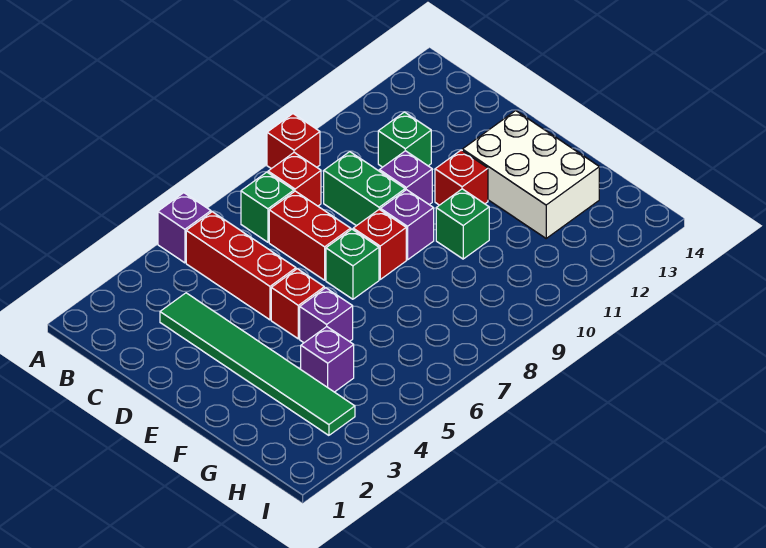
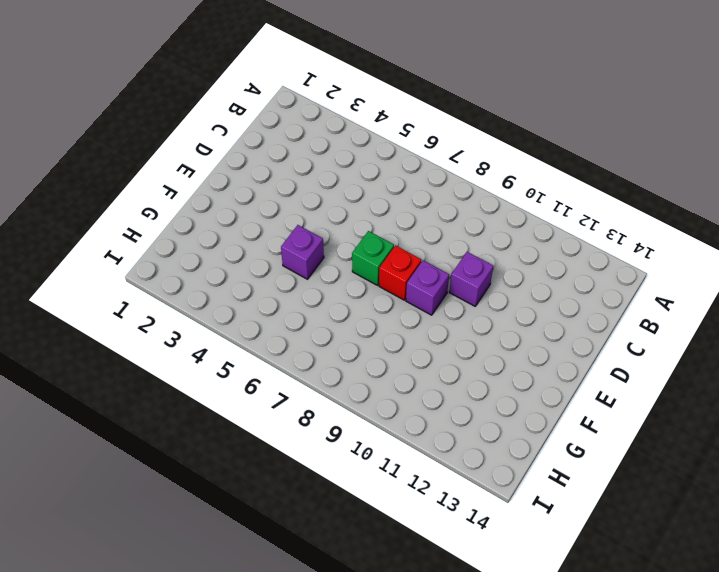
none -> purple 1x1 brick [158,193,211,263]
none -> red 1x1 brick [267,114,320,169]
none -> red 1x3 brick [186,212,296,320]

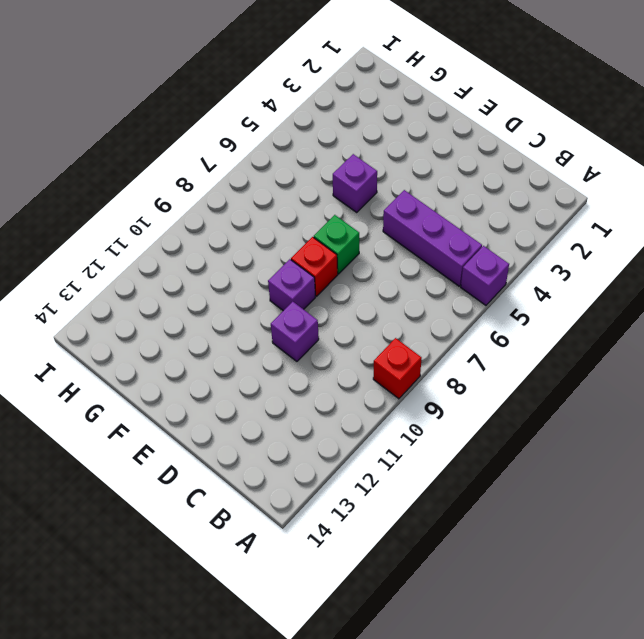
purple 1x3 brick [383,190,482,286] -> red 1x3 brick [186,212,296,320]
none -> green 1x1 brick [241,172,294,242]
none -> red 1x1 brick [268,152,321,206]
none -> green 1x6 tile [160,293,355,435]

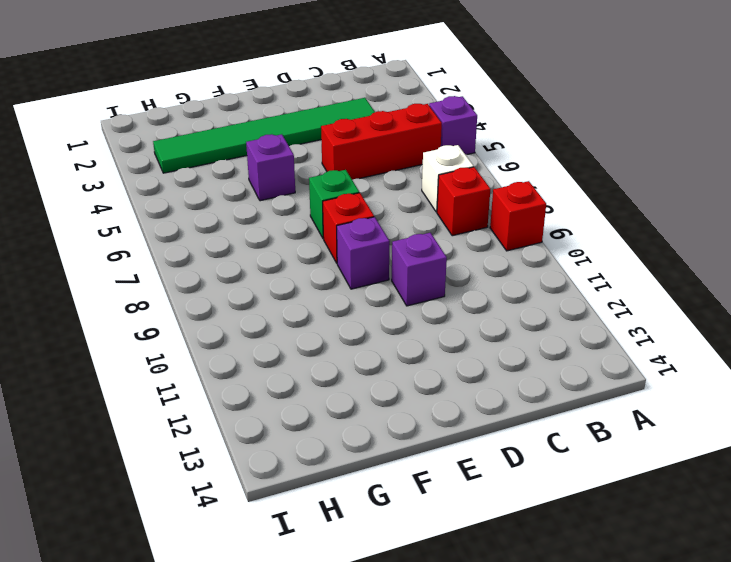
white 1x1 brick [422,145,474,212] -> green 1x1 brick [241,172,294,242]
none -> red 1x2 brick [269,191,351,280]
none -> green 1x2 brick [324,152,405,226]
none -> green 1x1 brick [378,112,431,167]

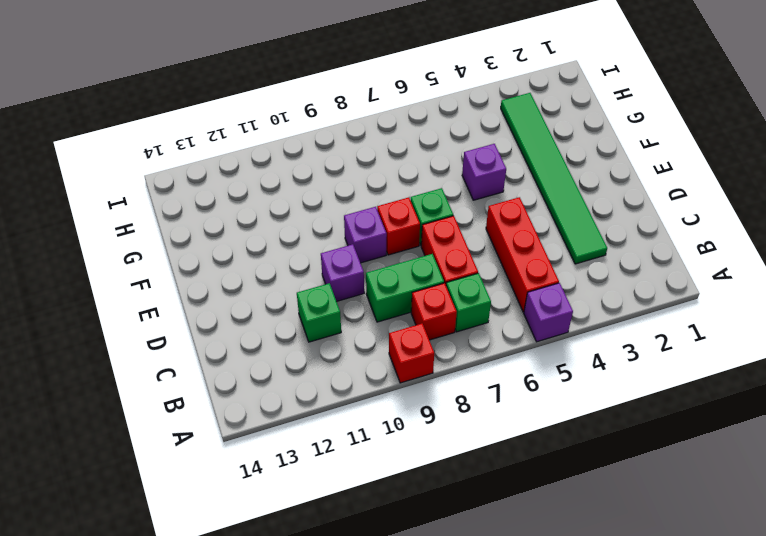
green 1x2 brick [366,254,444,322] -> green 1x2 brick turned to [324,152,405,226]
none -> red 1x1 brick [271,269,324,339]
none -> red 1x1 brick [435,150,488,205]
none -> white 2x3 brick [462,111,599,238]

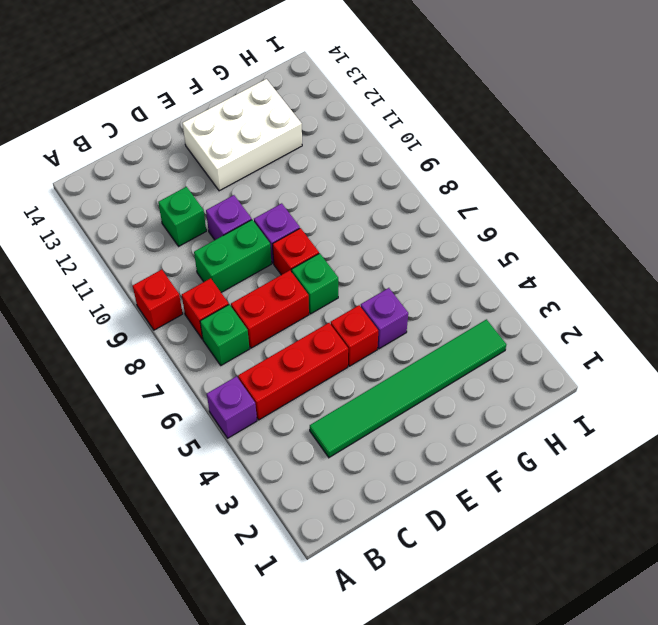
none -> red 1x1 brick [435,150,488,205]
none -> green 1x1 brick [436,189,489,259]
none -> purple 1x1 brick [301,327,354,392]

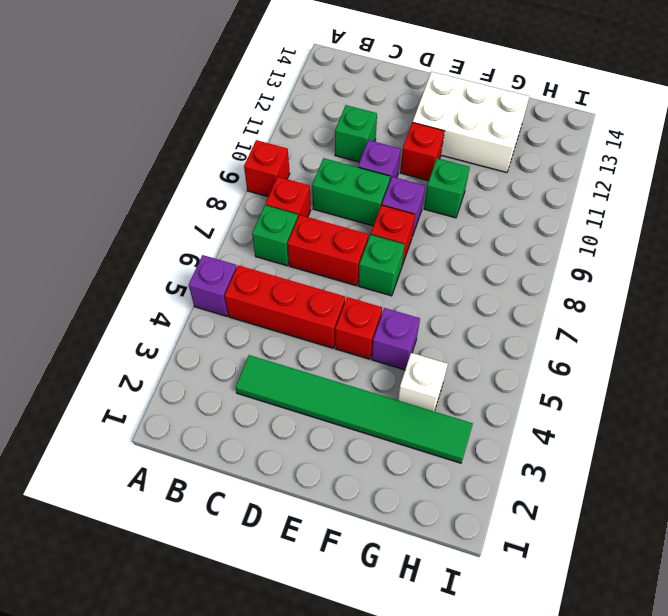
white 1x1 brick [398,353,448,411] -> purple 1x1 brick [301,327,354,392]

